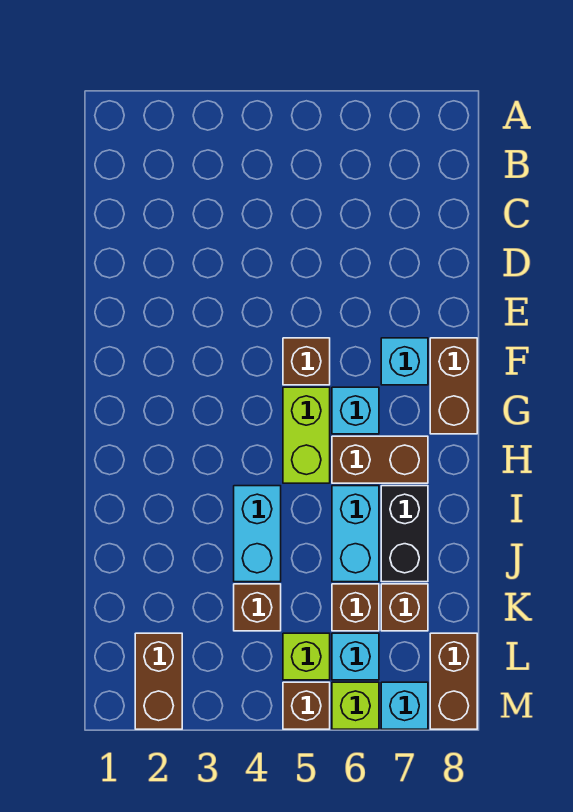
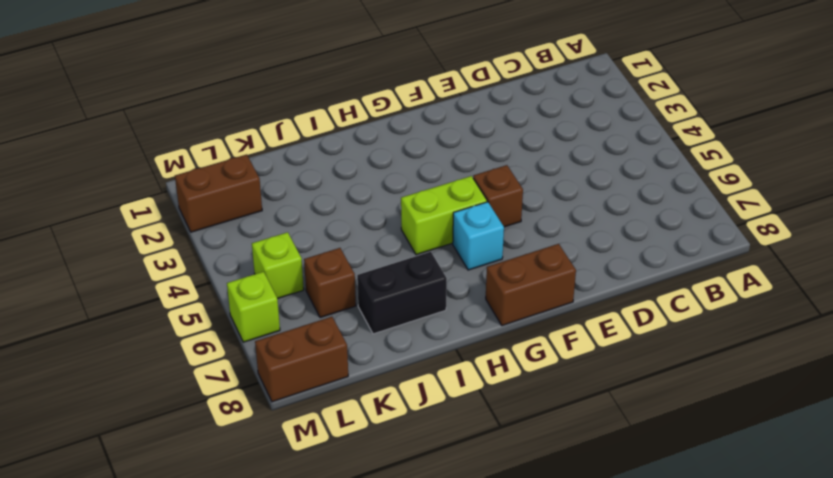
none -> cyan 1x1 brick [381,338,428,385]
none -> brown 1x2 brick [332,436,428,483]
none -> cyan 1x2 brick [234,486,281,582]

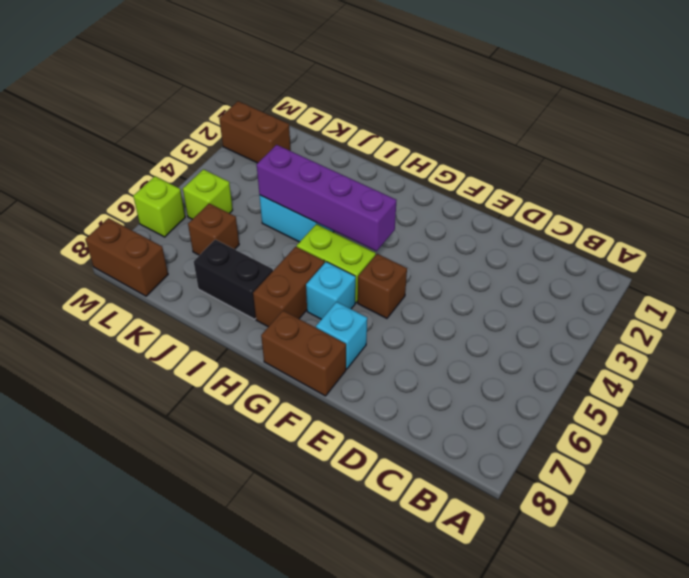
purple 1x4 brick [257,145,396,251] -> none
none -> cyan 1x2 brick [332,486,379,582]
none -> brown 1x1 brick [234,584,281,631]
none -> brown 1x1 brick [381,584,428,631]

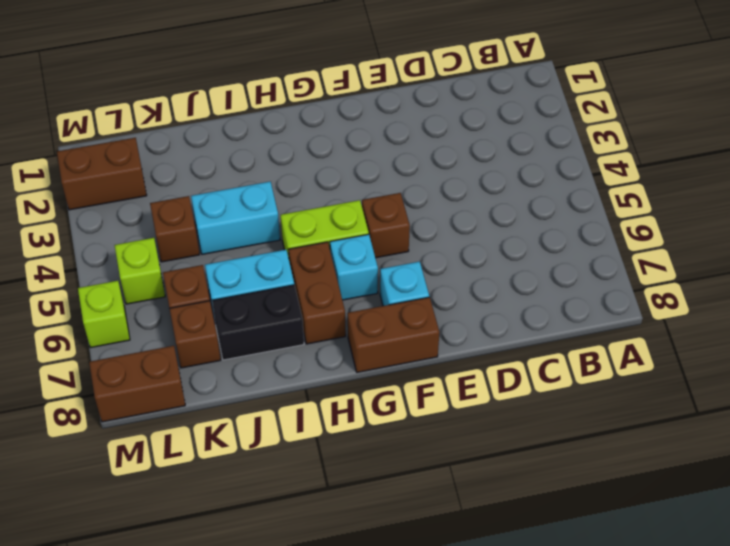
none -> cyan 1x1 brick [332,633,379,680]
none -> brown 1x1 brick [283,682,330,729]
none -> cyan 1x1 brick [381,682,428,729]

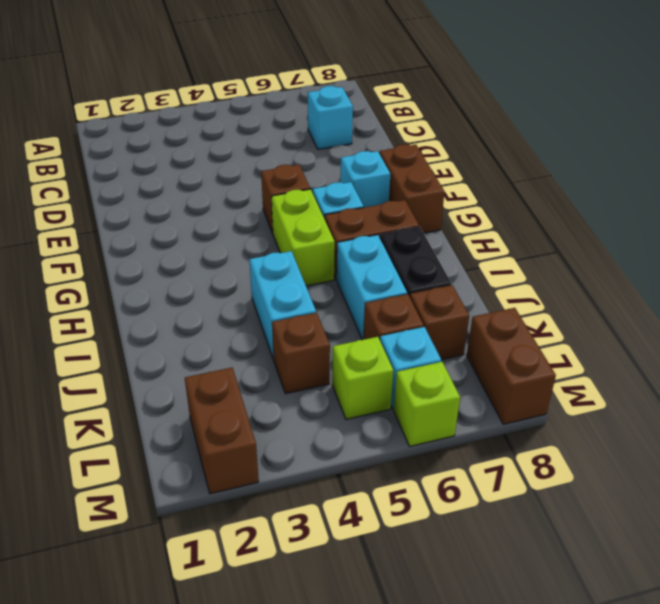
cyan 1x1 brick [308,86,353,149] -> cyan 1x1 brick moved to [381,682,428,729]
none -> brown 1x1 brick [283,682,330,729]

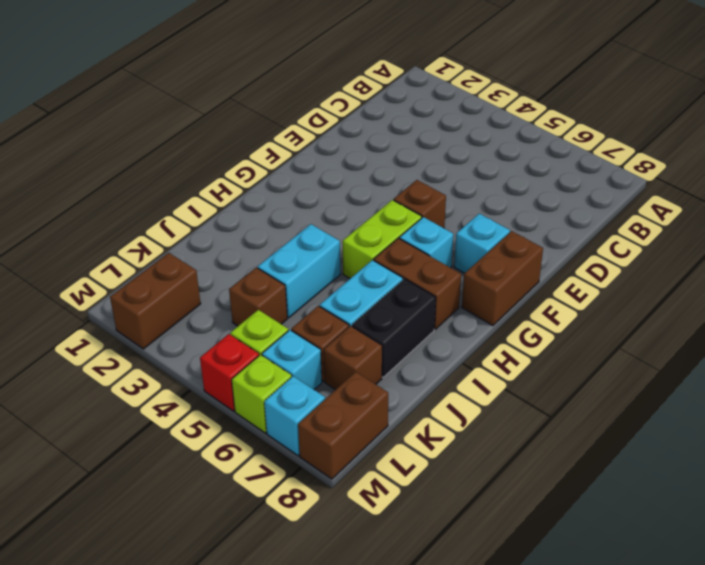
red 1x1 brick [200,334,259,411] -> brown 1x1 brick [283,682,330,729]

